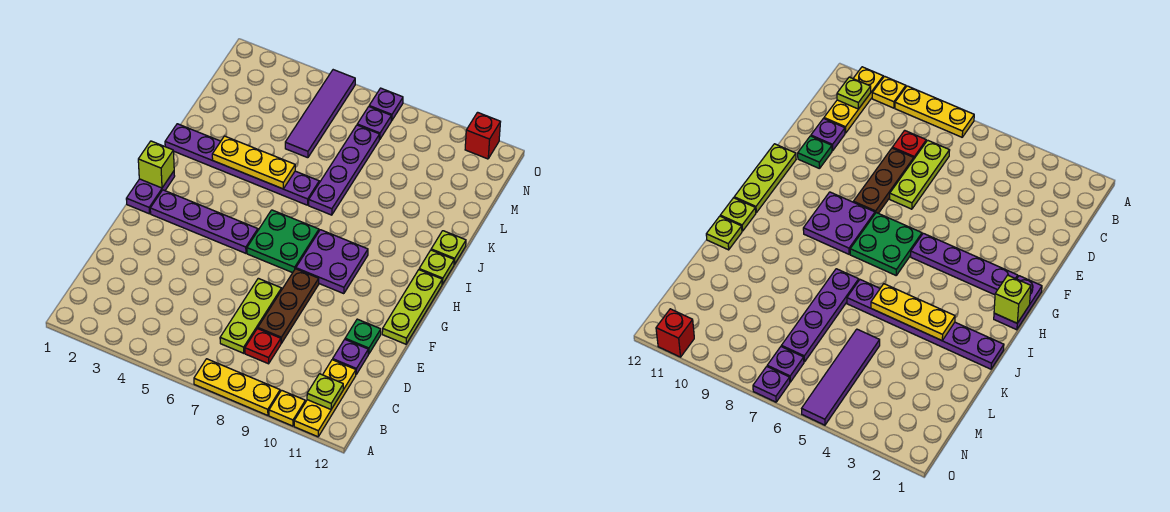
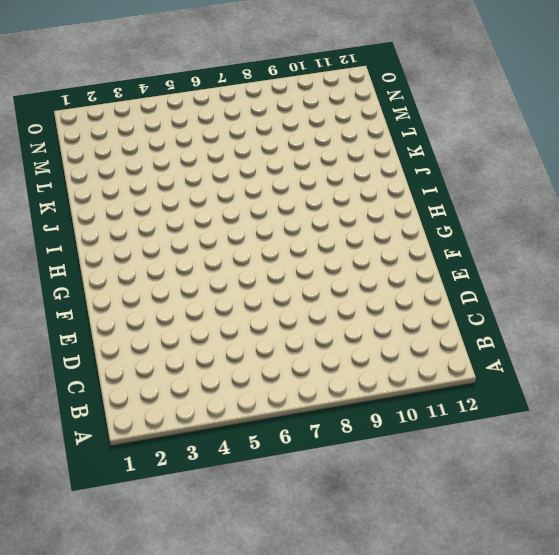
none -> yellow 1x3 plate [194,359,280,415]
none -> yellow 1x1 plate [269,390,305,426]
none -> yellow 1x3 plate [294,360,356,437]

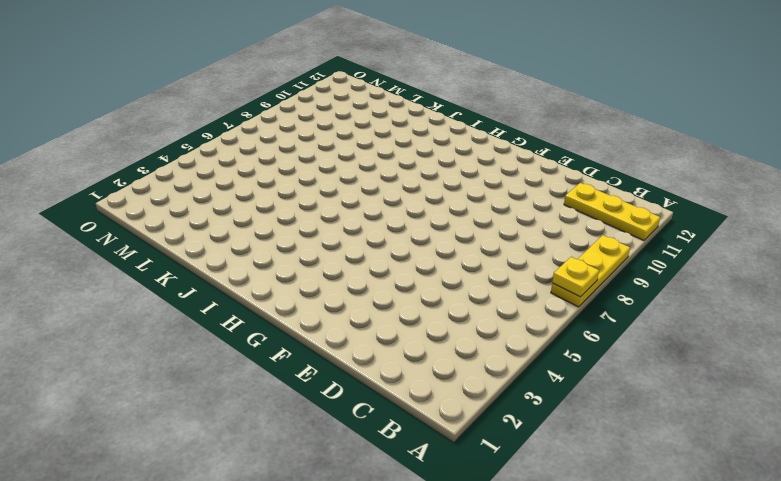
yellow 1x1 plate [552,257,599,297] -> yellow 1x1 plate moved to [269,390,305,426]
none -> lime 1x3 plate [220,278,282,353]
none -> red 1x1 plate [245,328,281,364]
none -> brown 1x3 plate [258,269,319,343]

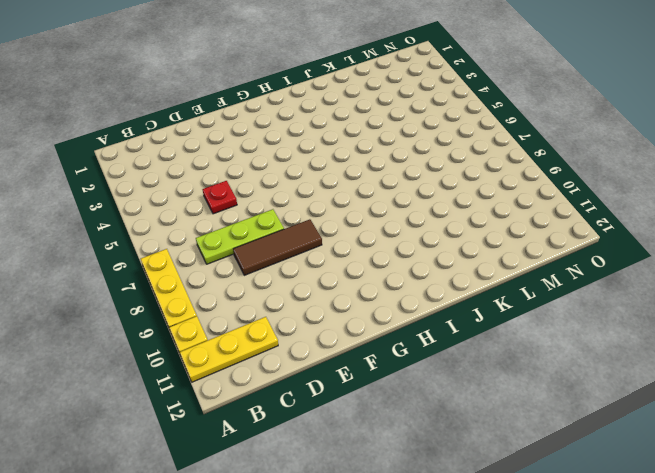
red 1x1 plate [202,181,237,214] -> red 1x1 plate moved to [245,328,281,364]
brown 1x3 tile [233,219,322,275] -> brown 1x3 plate [258,269,319,343]
none -> purple 1x1 plate [333,340,368,374]
none -> green 1x1 plate [345,319,381,354]
none -> lime 1x3 plate [382,270,442,344]

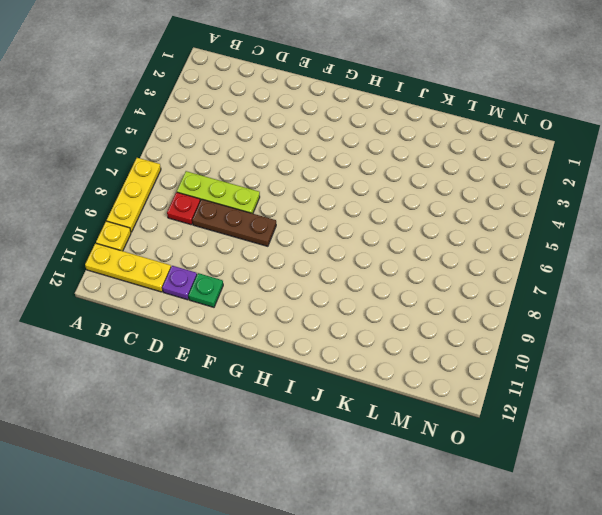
none -> lime 1x3 plate [382,270,442,344]
none -> purple 1x2 plate [126,171,175,214]
none -> purple 1x4 plate [150,190,258,253]

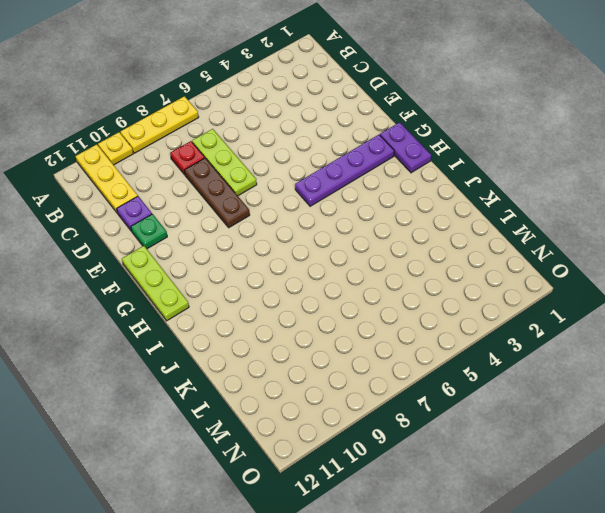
none -> green 2x2 plate [247,210,319,273]
none -> purple 2x2 plate [296,230,368,294]
none -> lime 1x1 plate [419,250,454,284]

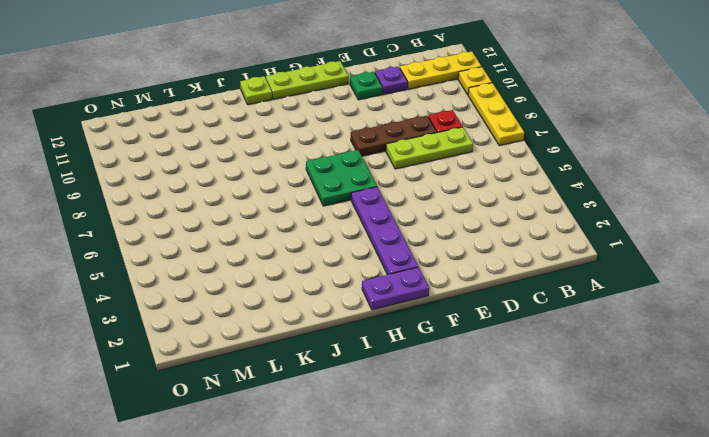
none -> purple 2x2 plate [296,230,368,294]
none -> purple 1x6 plate [165,124,319,205]
none -> purple 1x4 plate [309,125,380,215]

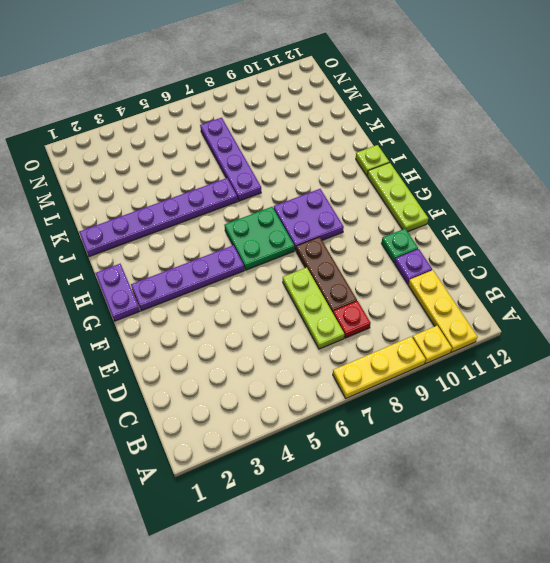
none -> lime 1x1 plate [431,231,466,264]
none -> purple 1x4 tile [285,70,355,158]
none -> purple 1x1 plate [357,107,391,139]

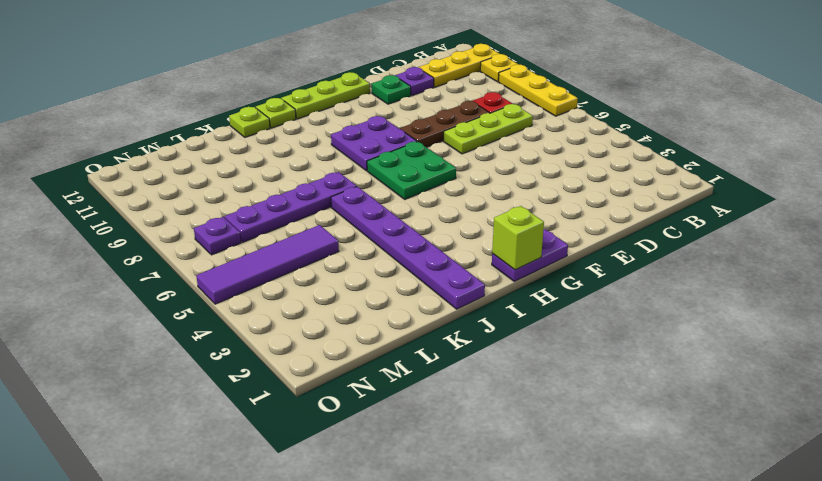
none -> purple 1x4 plate [150,190,258,253]
none -> purple 1x1 plate [369,88,403,121]
none -> red 1x1 brick [465,112,500,159]

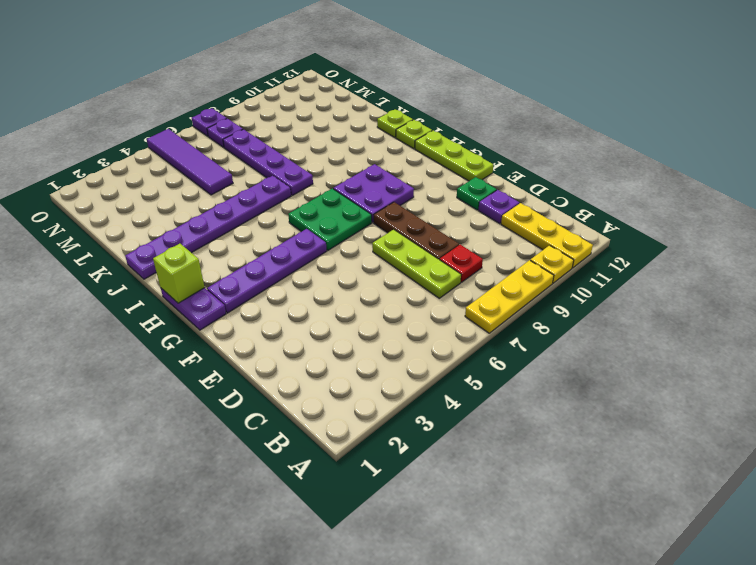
none -> red 1x1 brick [465,112,500,159]
none -> lime 1x1 plate [307,374,343,409]
none -> yellow 1x3 plate [212,136,295,189]

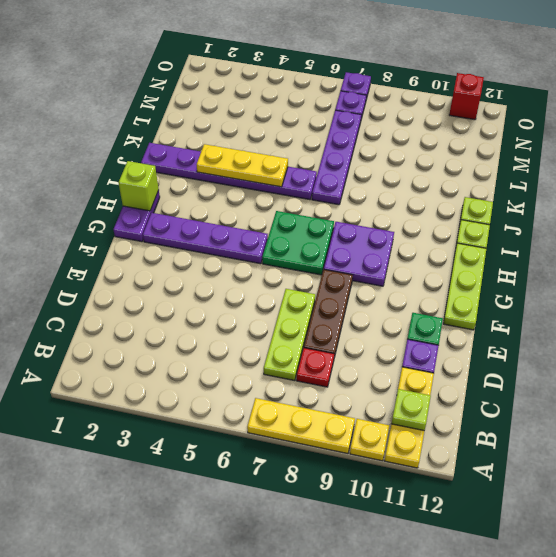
none -> purple 1x4 tile [285,70,355,158]

